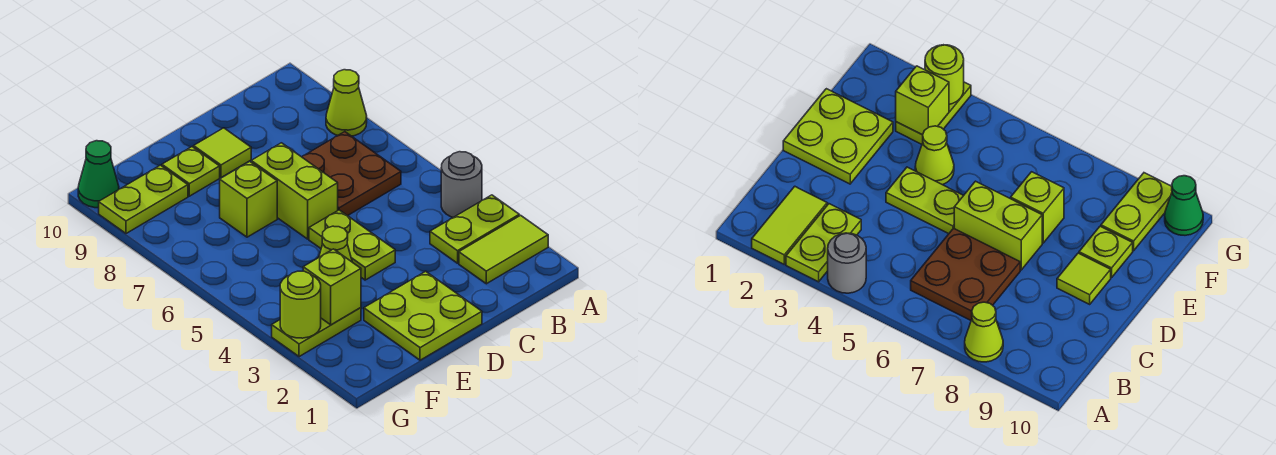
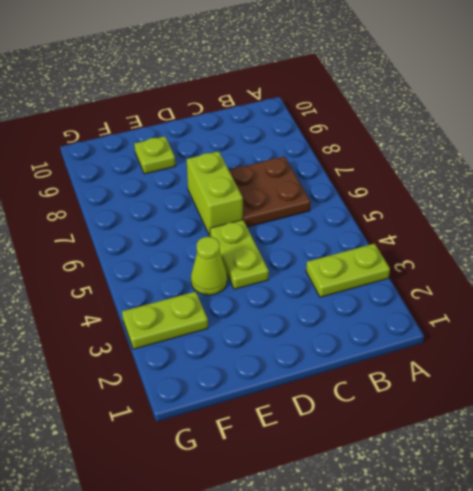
none -> lime 1x2 tile [459,215,548,284]
none -> grey 1x1 round brick [441,152,482,217]
none -> lime 1x1 cone [326,70,367,136]

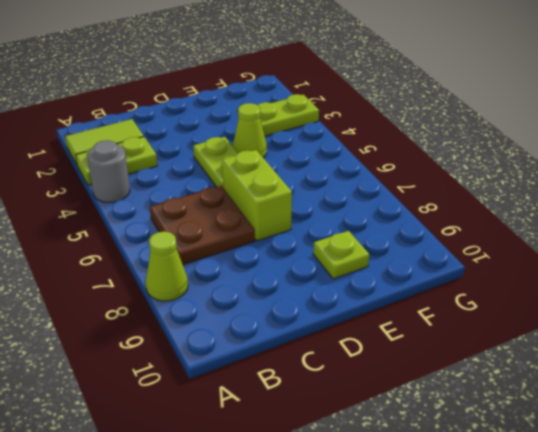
none -> lime 2x2 plate [364,271,482,360]
none -> lime 1x1 tile [194,128,251,178]
none -> lime 1x1 brick [220,162,277,237]

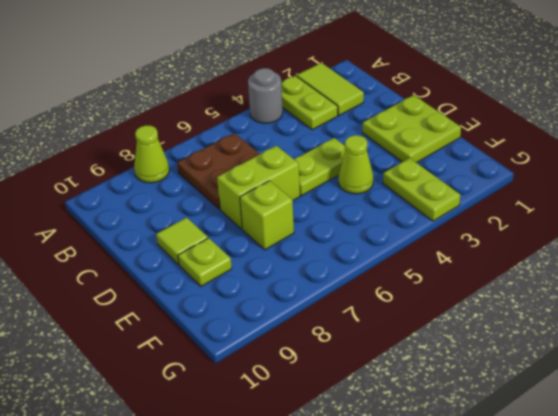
none -> lime 1x2 plate [99,165,188,234]
none -> green 1x1 cone [78,141,119,208]
none -> lime 1x1 brick [303,249,361,325]

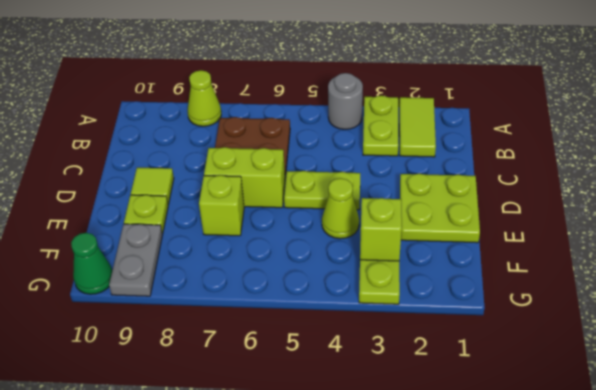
grey 1x2 plate [109,224,162,296] -> lime 1x2 plate [99,165,188,234]
none -> lime 1x1 round brick [280,271,321,338]

